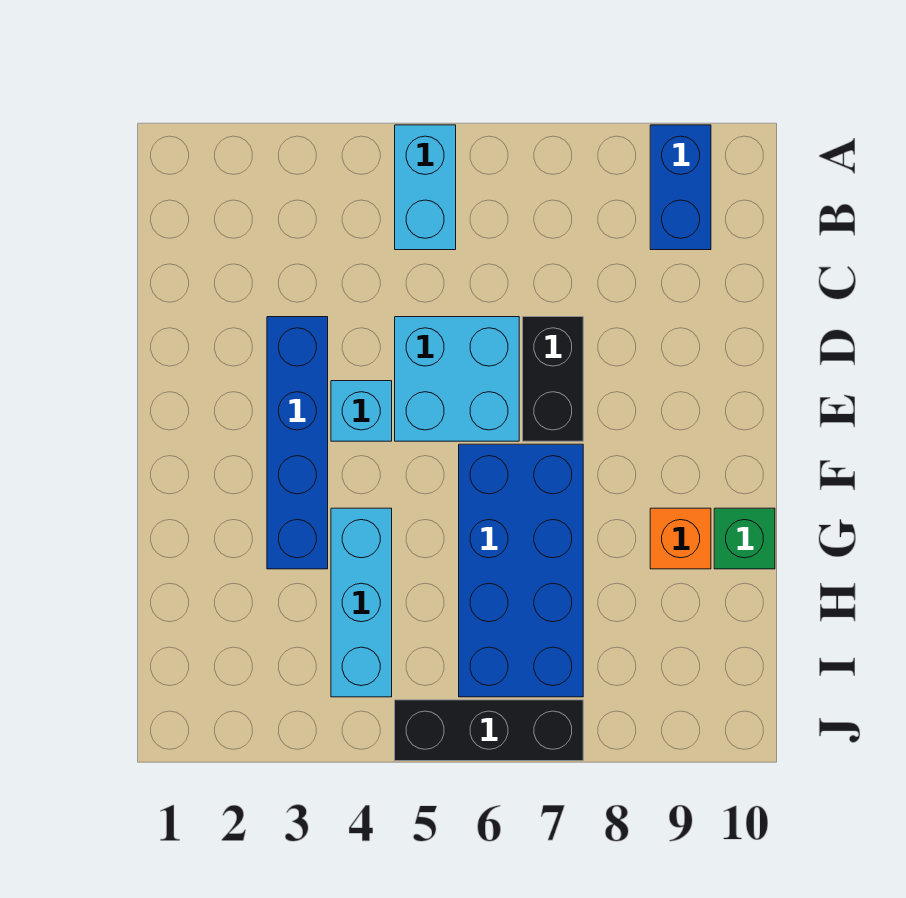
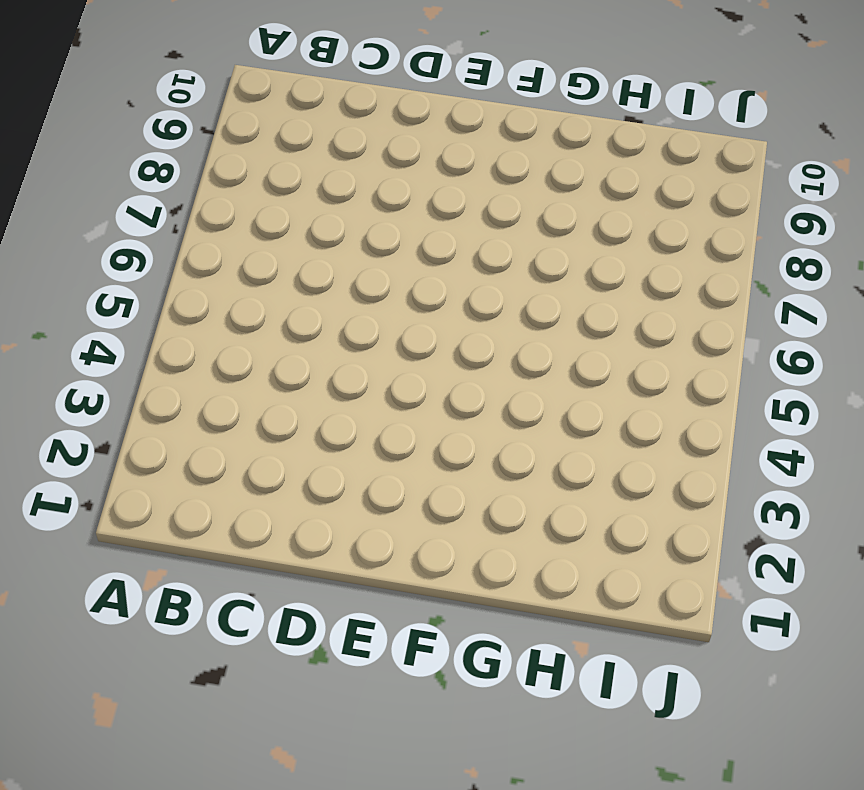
none -> cyan 1x2 brick [395,125,456,250]
none -> blue 1x2 brick [650,125,711,250]

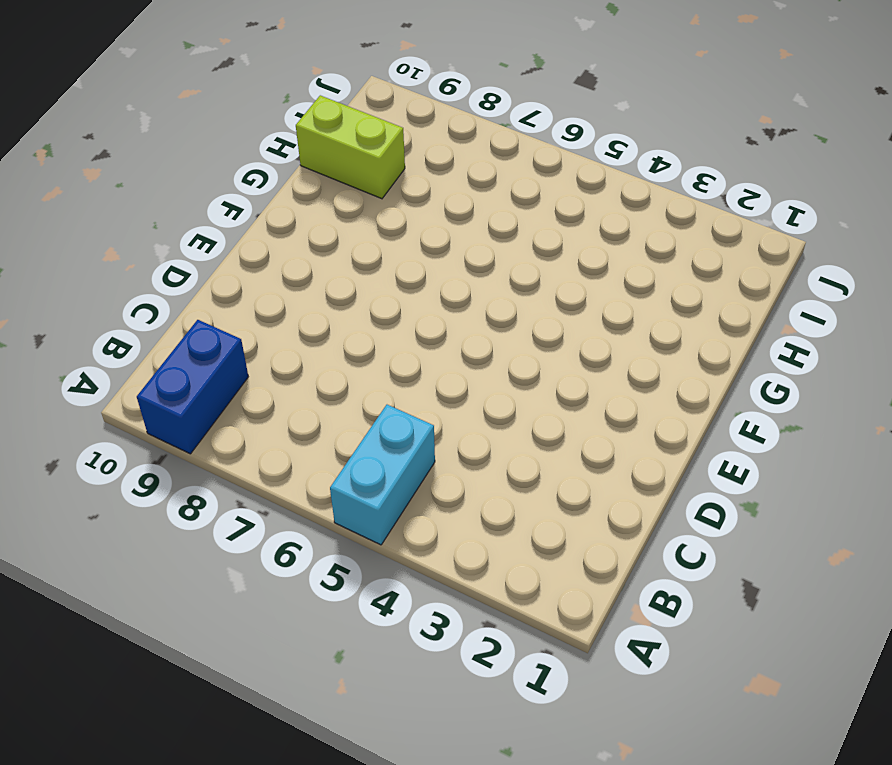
lime 1x2 brick [296,95,405,199] -> none
none -> blue 1x4 brick [267,317,328,569]
none -> cyan 2x2 brick [395,317,519,441]

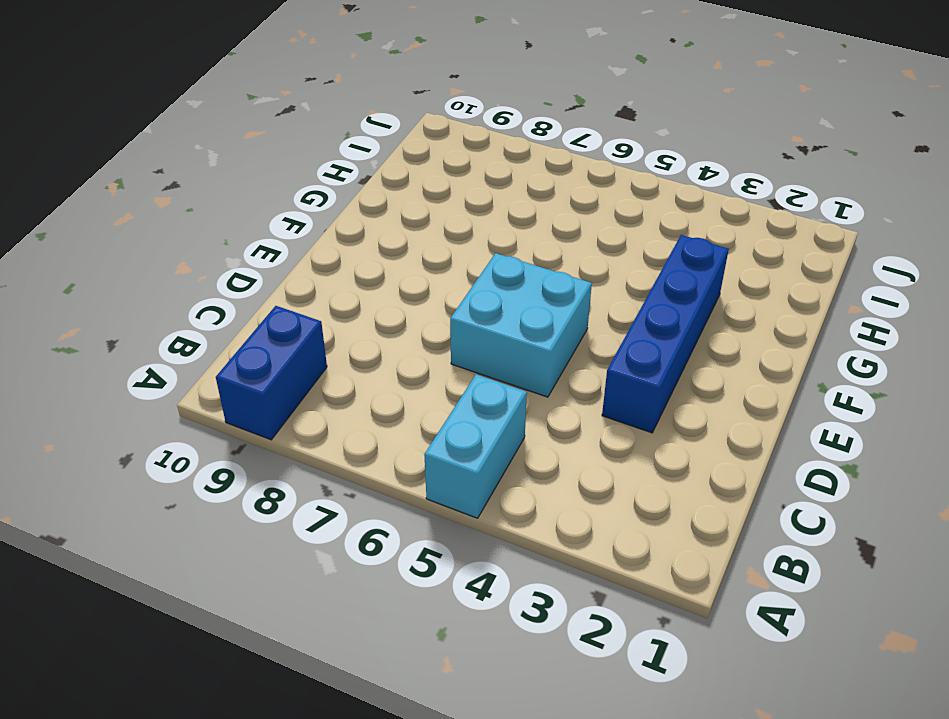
none -> black 1x2 brick [523,317,583,441]
none -> cyan 1x1 brick [331,381,392,441]

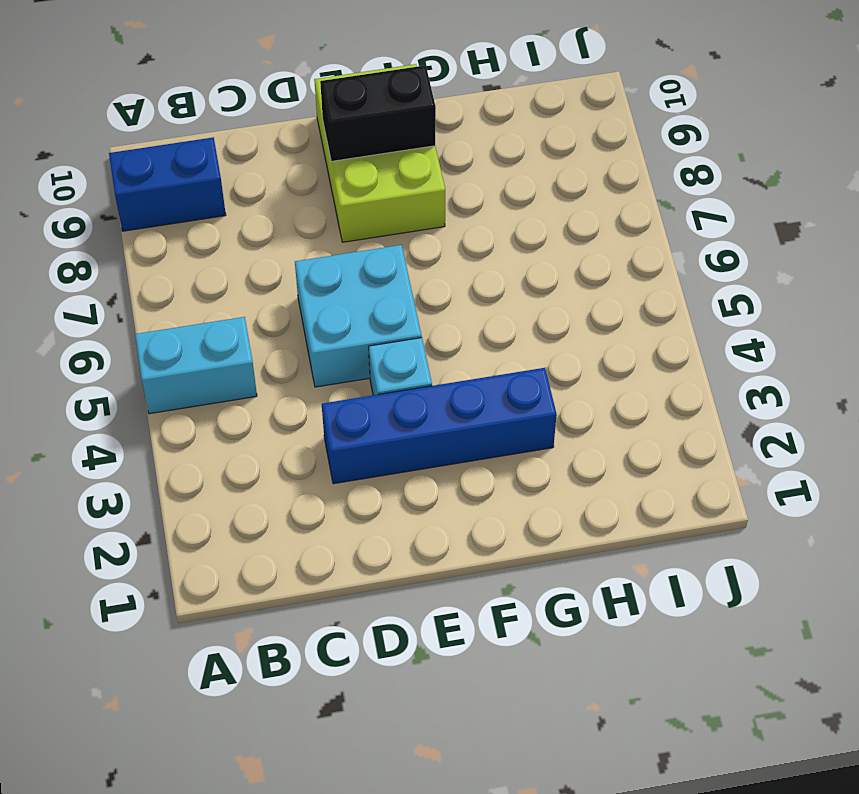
lime 2x3 brick [314,64,445,242] -> none
black 1x2 brick [320,65,436,161] -> black 1x2 brick moved to [523,317,583,441]
none -> blue 2x4 brick [459,444,583,697]
none -> cyan 1x3 brick [331,508,392,697]

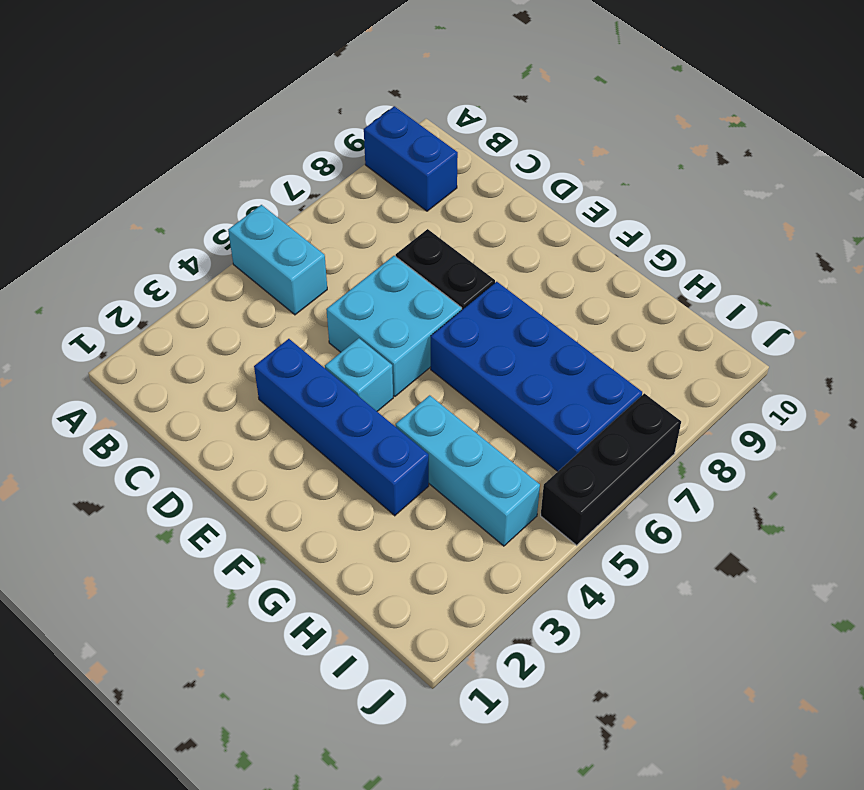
none -> orange 1x1 brick [650,508,711,569]
none -> green 1x1 brick [714,508,775,569]

